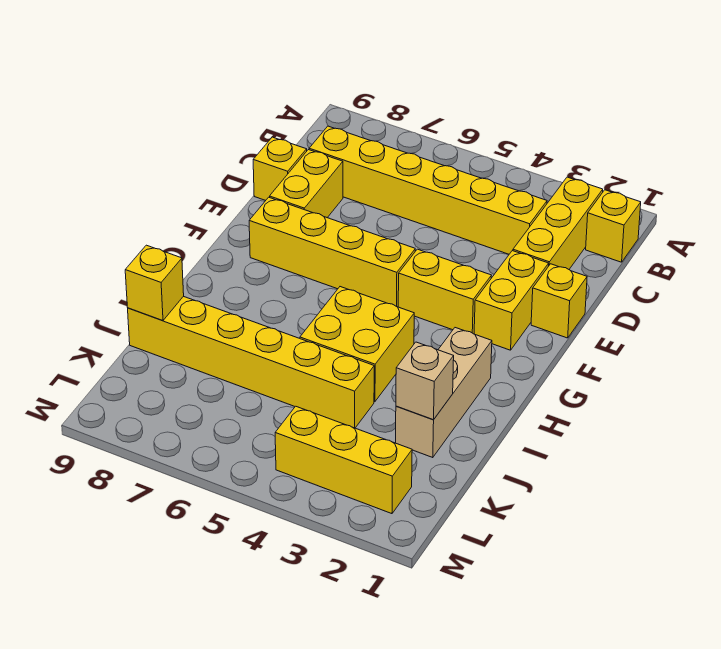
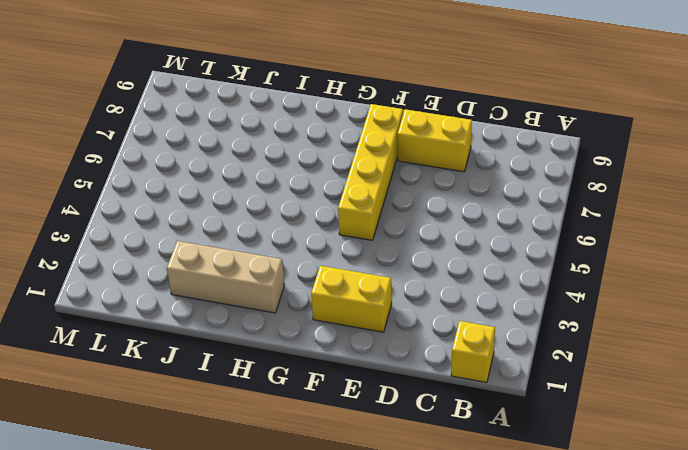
none -> yellow 1x3 brick [513,177,603,269]
none -> yellow 1x6 brick [309,126,547,254]
none -> yellow 1x1 brick [253,137,307,200]

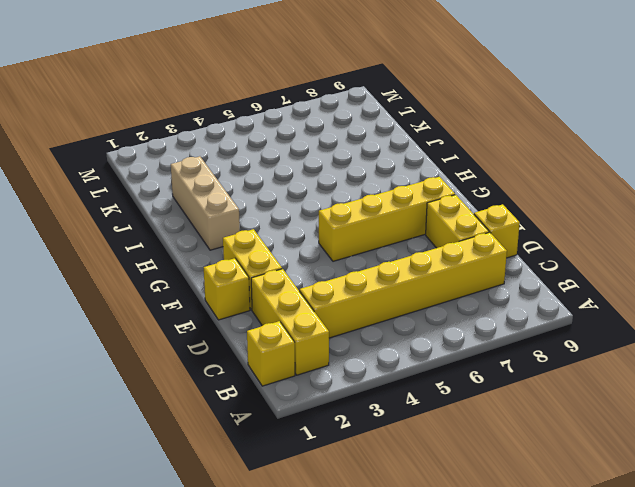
none -> yellow 1x2 brick [398,249,491,334]
none -> yellow 2x2 brick [300,287,414,402]
none -> yellow 1x6 brick [128,296,374,428]

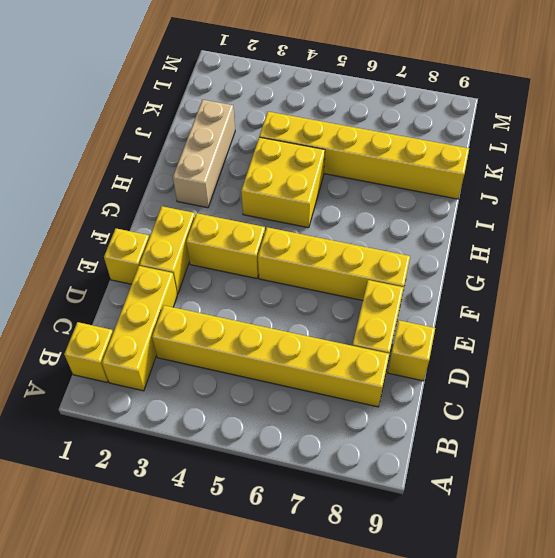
none -> yellow 1x3 brick [275,406,412,514]
none -> tan 1x1 brick [396,342,454,420]
none -> yellow 1x1 brick [125,245,184,320]

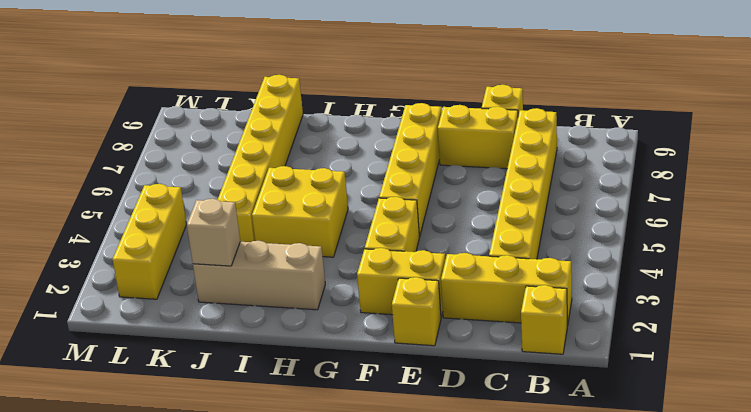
none -> yellow 1x1 brick [125,245,184,320]

